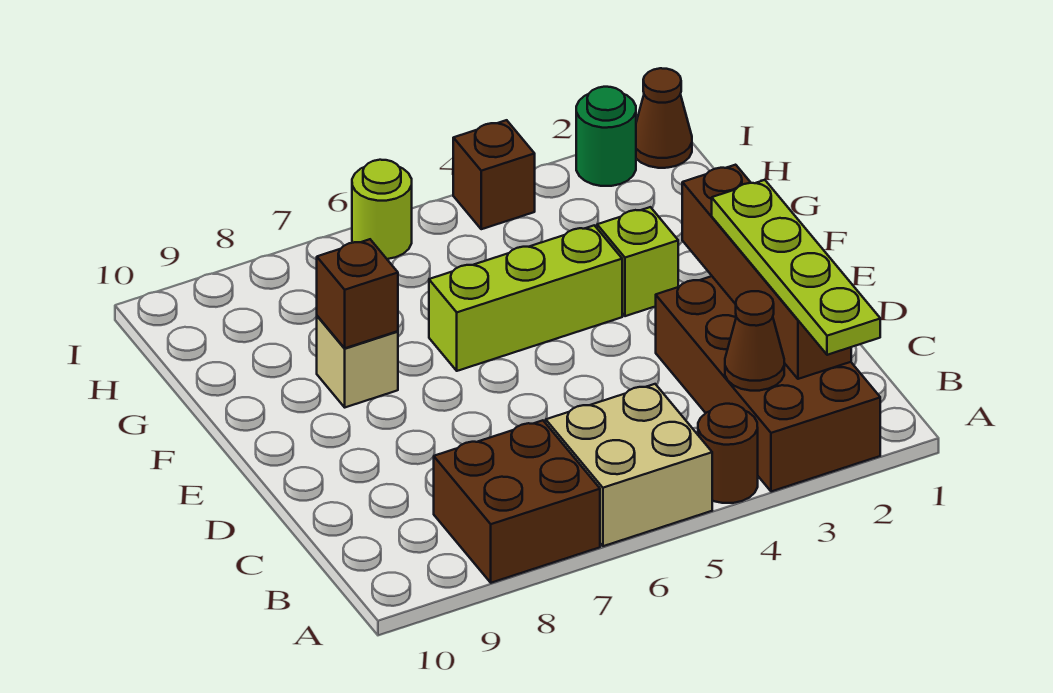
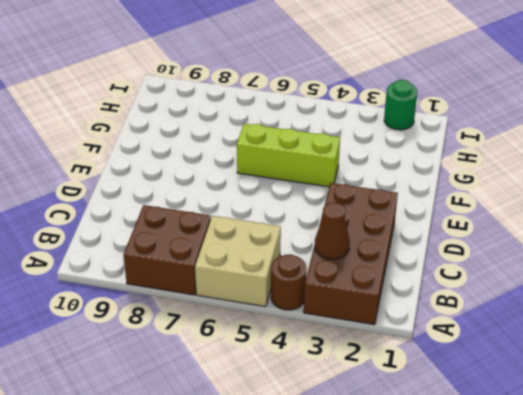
none -> lime 1x1 brick [597,207,678,316]
none -> tan 1x1 brick [317,316,398,407]
none -> brown 1x1 cone [636,68,692,168]

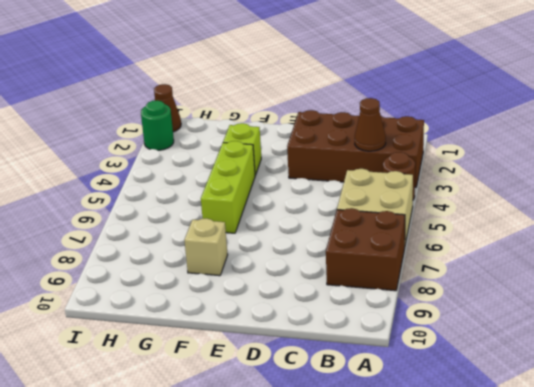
none -> brown 1x1 brick [453,120,535,229]
none -> lime 1x1 round brick [352,160,412,259]
none -> brown 1x4 brick [682,165,851,379]

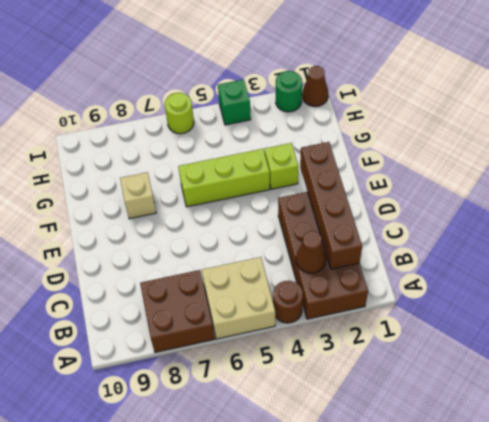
green 1x1 brick [218,80,251,125] -> brown 1x1 brick [453,120,535,229]
none -> brown 1x1 brick [317,239,398,348]
none -> lime 1x4 plate [712,180,880,355]

